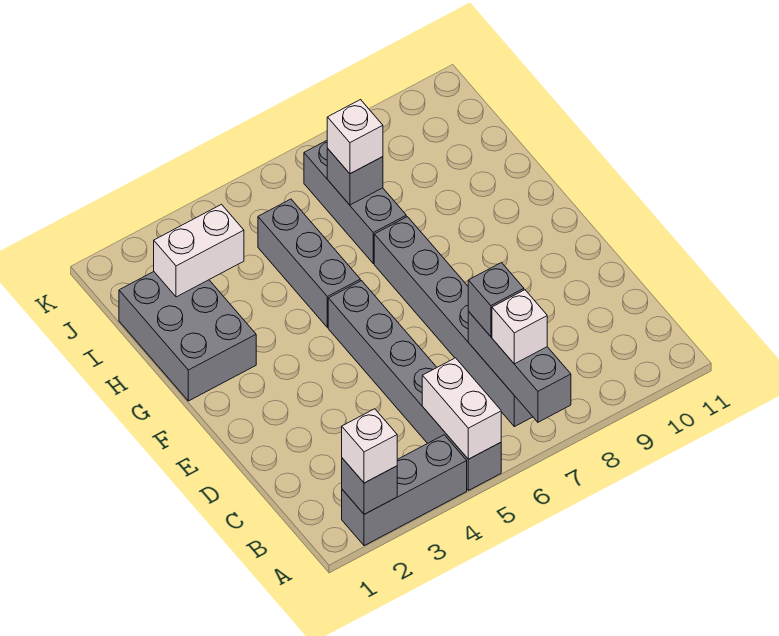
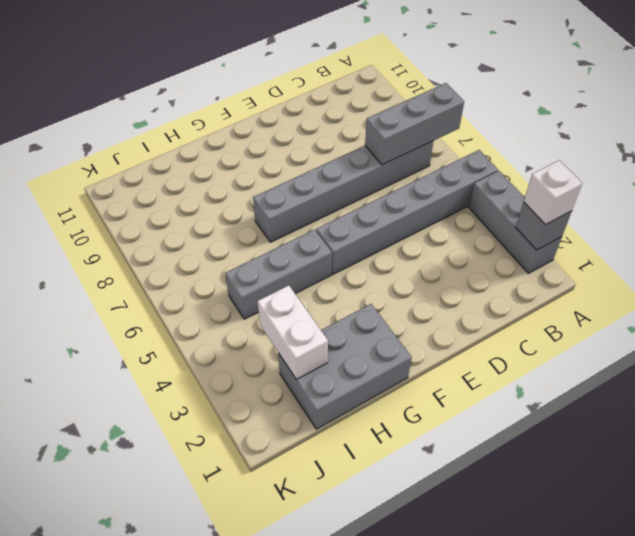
none -> grey 1x3 brick [304,141,406,264]
none -> white 1x2 brick [422,358,501,459]
none -> grey 1x1 brick [327,149,383,205]

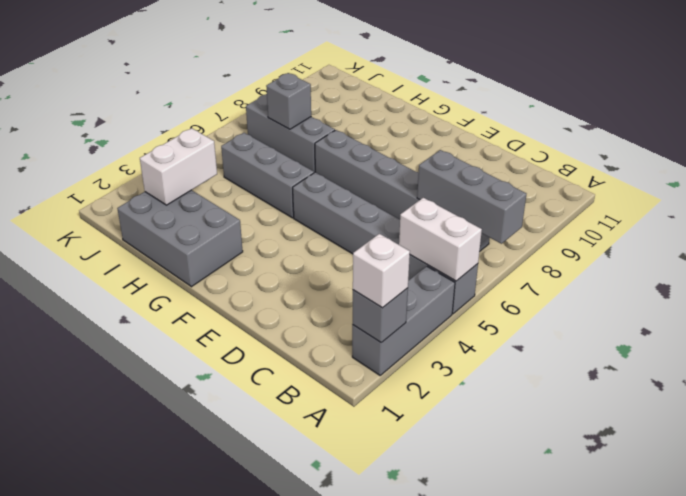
none -> white 1x1 brick [492,290,547,364]
none -> grey 1x1 brick [468,263,524,337]
none -> white 1x1 brick [327,100,383,174]

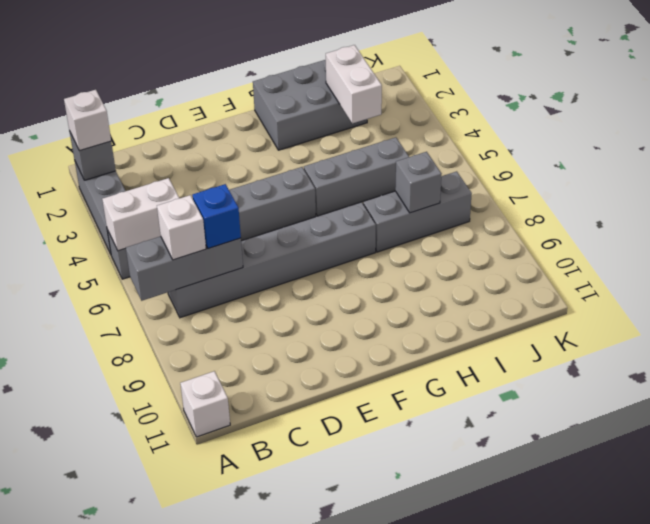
white 1x1 brick [180,371,230,437] -> white 1x1 brick moved to [327,100,383,174]
blue 1x1 brick [192,184,241,249] -> grey 1x1 brick [468,263,524,337]

